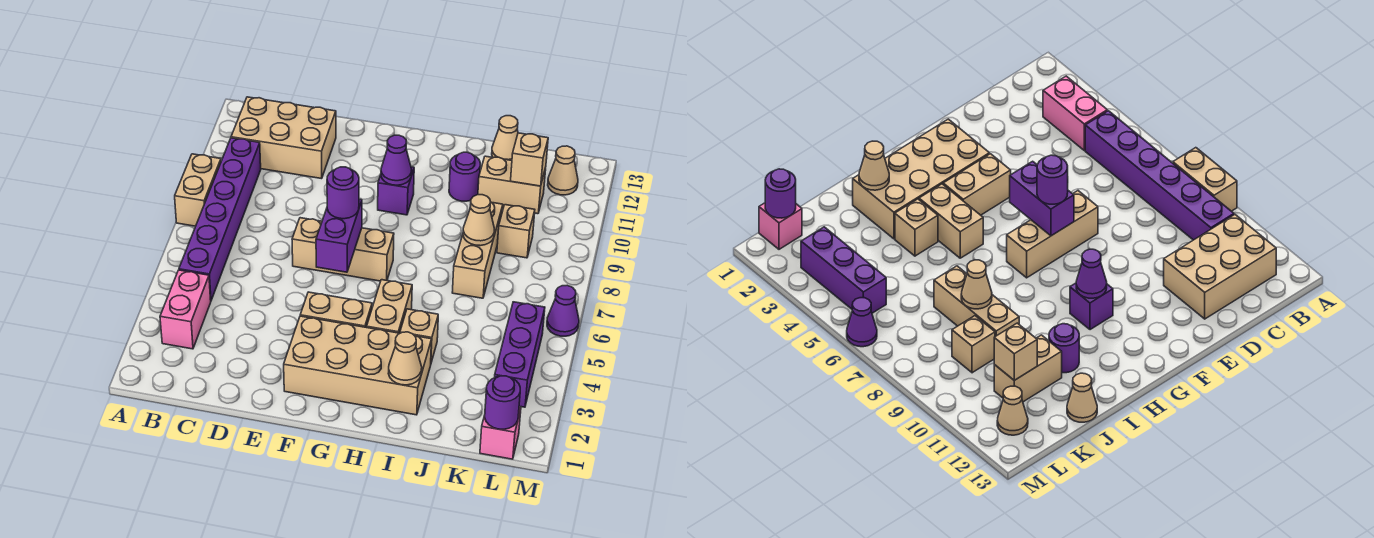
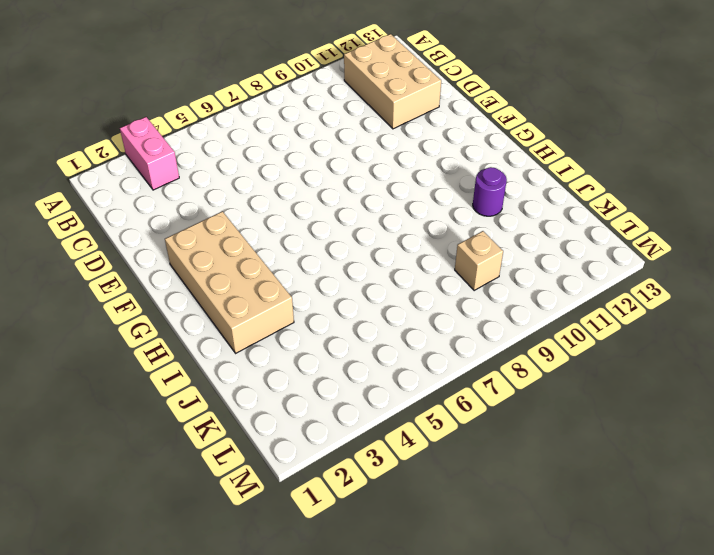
pink 1x2 brick [120,117,179,190] -> pink 1x2 brick turned to [160,270,211,349]
none -> tan 1x2 brick [175,154,221,226]
none -> purple 1x6 brick [179,138,261,300]
none -> tan 1x3 brick [292,218,394,281]

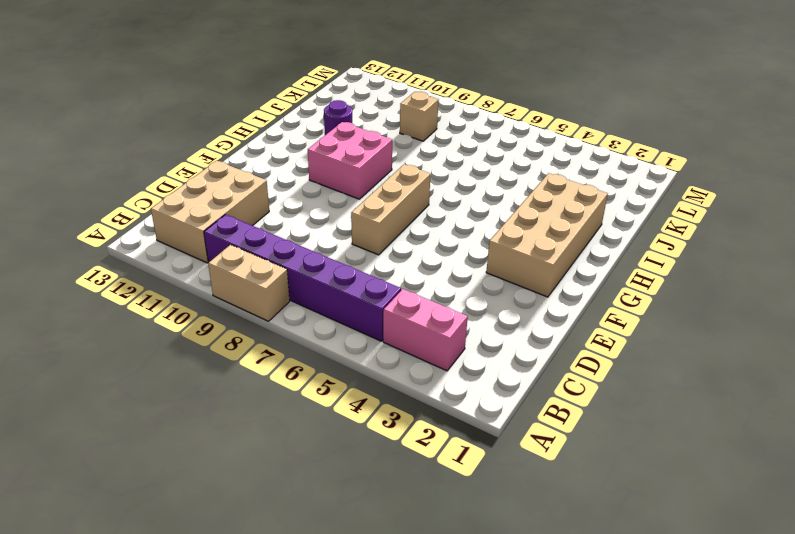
pink 2x2 brick [308,122,392,199] -> purple 1x1 brick [378,167,414,215]
none -> tan 1x2 brick [300,292,372,327]
none -> tan 1x2 brick [367,280,412,333]
none -> tan 1x1 brick [400,309,438,362]

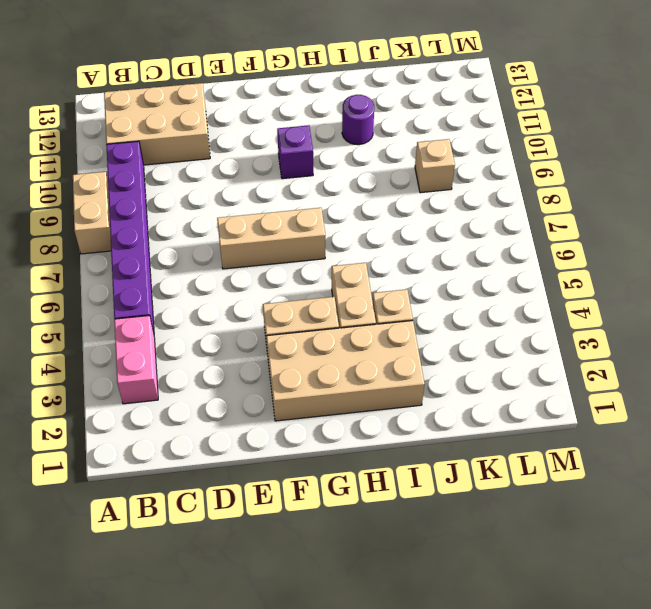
none -> tan 1x3 brick [452,202,503,298]
none -> tan 1x2 brick [478,156,546,214]
none -> tan 1x1 cone [492,116,518,160]

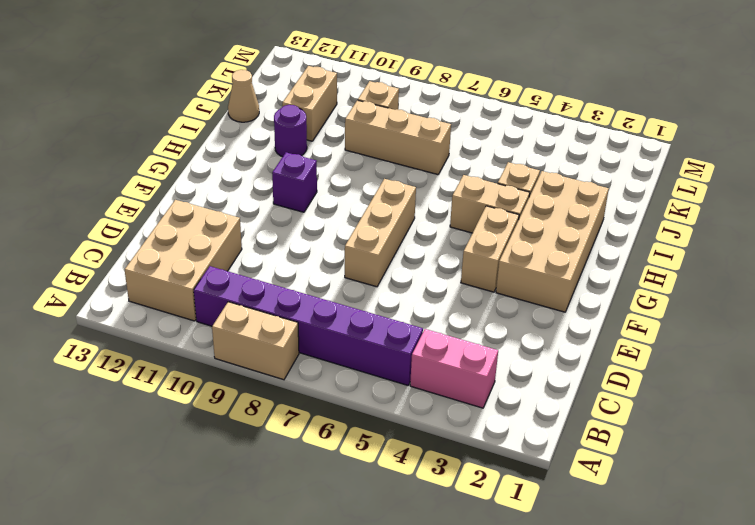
none -> pink 1x1 brick [480,407,521,459]
none -> purple 1x3 brick [495,302,545,407]
none -> tan 1x1 cone [548,146,578,195]

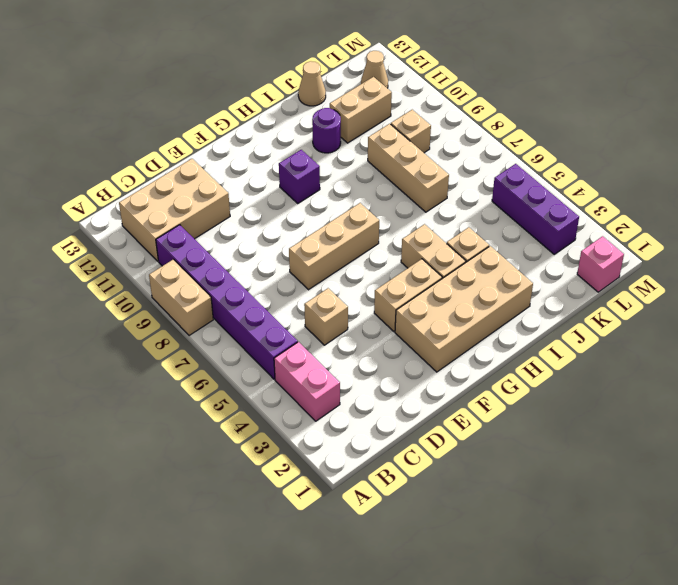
tan 1x1 brick [304,288,348,345] -> tan 1x1 brick moved to [511,133,548,186]
none -> purple 1x1 cone [547,285,579,336]
none -> purple 1x2 brick [316,199,362,272]
none -> purple 1x1 cone [381,135,412,185]

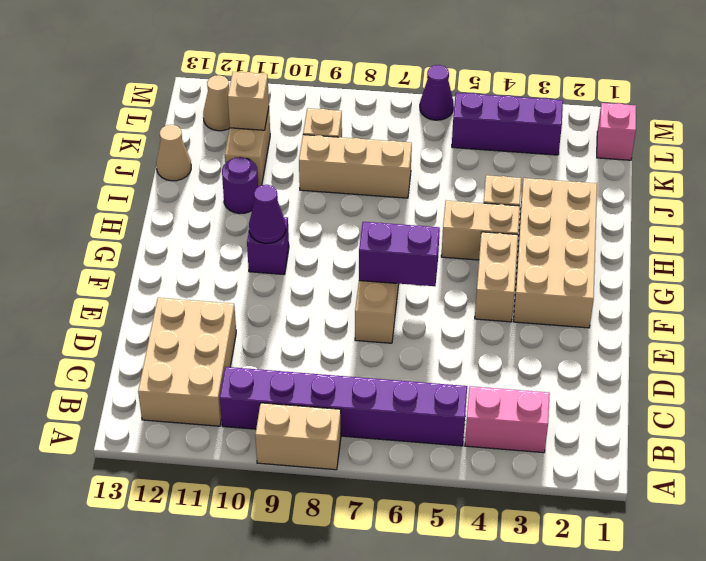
none -> tan 1x1 cone [388,332,422,385]
none -> tan 1x1 cone [463,195,494,246]
none -> purple 1x1 round brick [485,376,520,429]

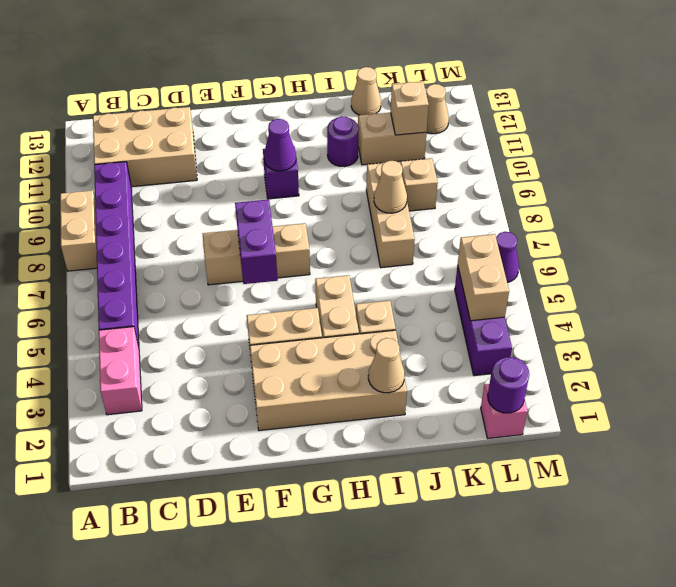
tan 1x2 brick [458,234,509,321] -> none
none -> purple 1x1 round brick [327,167,359,219]

